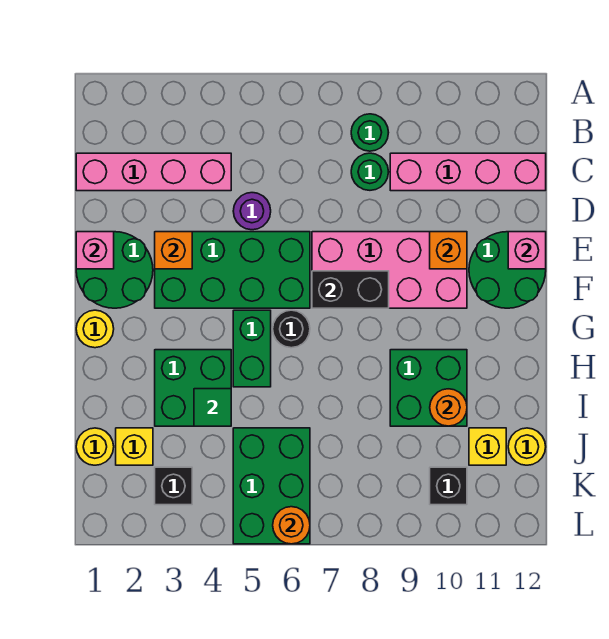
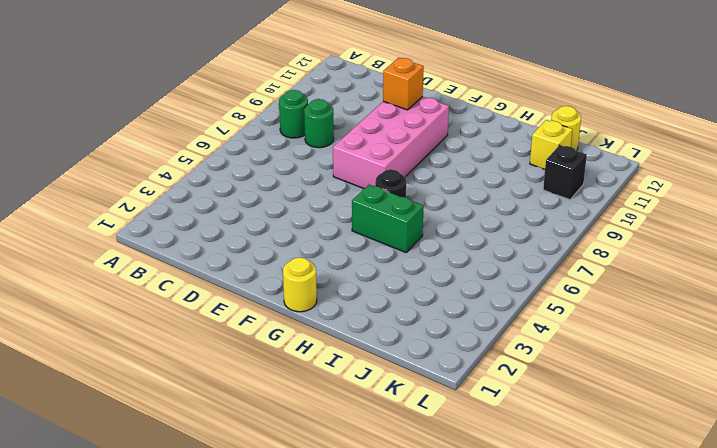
none -> pink 1x4 brick [76,153,231,191]
none -> pink 1x4 brick [390,153,546,191]
none -> purple 1x1 round brick [233,193,271,230]

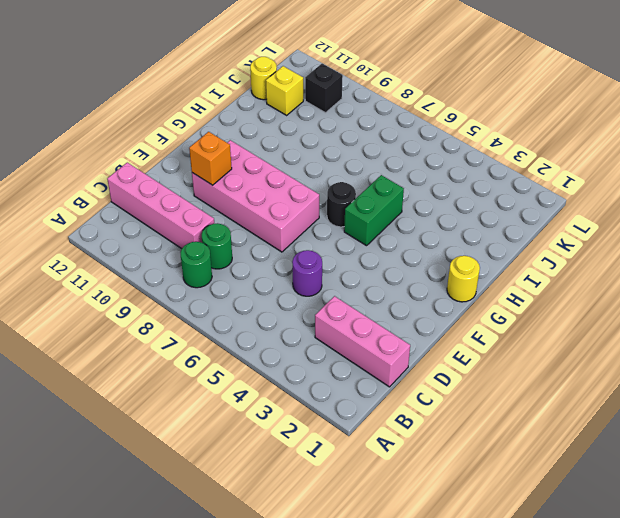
pink 1x3 brick [315,296,410,387] -> pink 1x4 brick [76,153,231,191]
none -> green 2x2 round brick [76,232,153,308]
none -> green 2x4 brick [155,232,310,308]
none -> green 2x2 round brick [469,232,546,308]

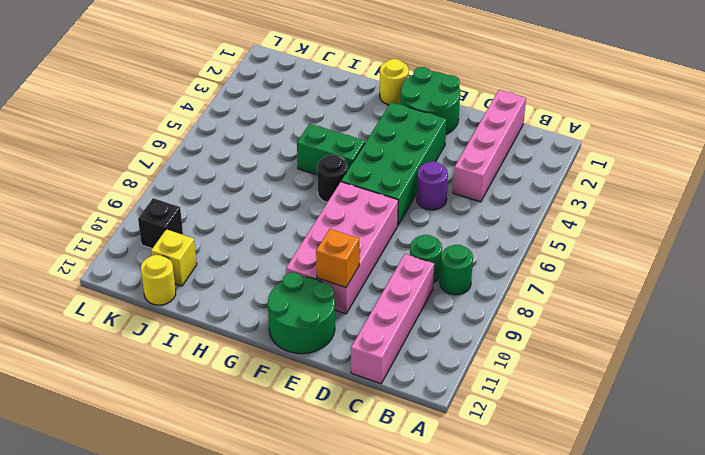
none -> green 2x2 brick [155,350,231,426]
none -> green 2x2 brick [390,350,467,426]
none -> yellow 1x1 round brick [76,428,114,465]

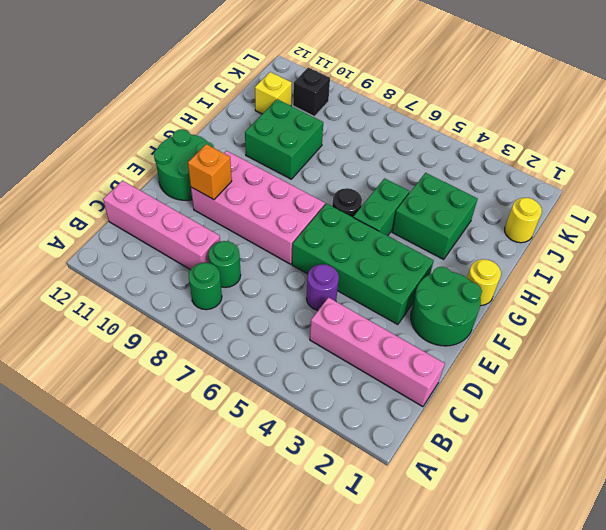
none -> yellow 1x1 brick [116,428,153,465]
none -> green 2x3 brick [233,428,310,544]
none -> yellow 1x1 round brick [508,428,546,465]

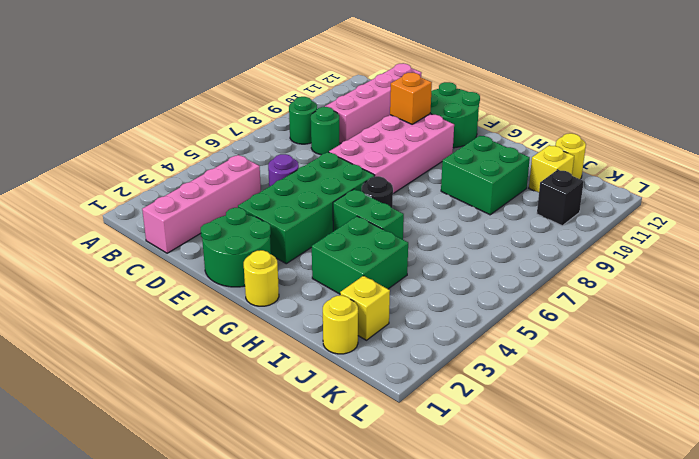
none -> green 2x3 brick [233,428,310,544]
none -> black 1x1 brick [155,467,192,505]
none -> pink 1x1 brick [76,232,114,269]

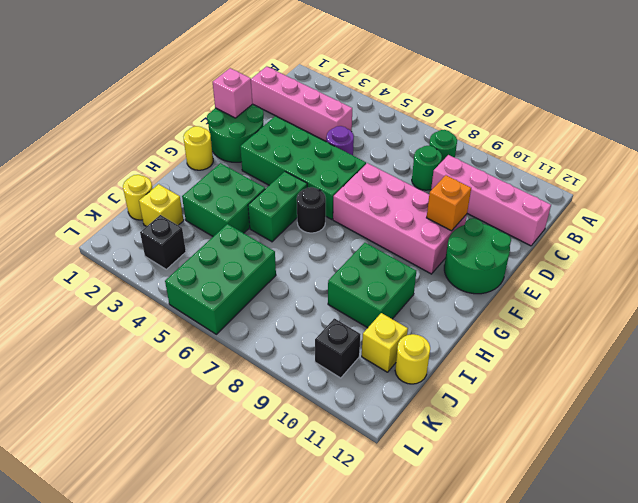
none -> orange 1x1 brick [155,232,192,269]
none -> pink 1x1 brick [508,232,546,269]
none -> black 1x2 brick [312,271,389,308]

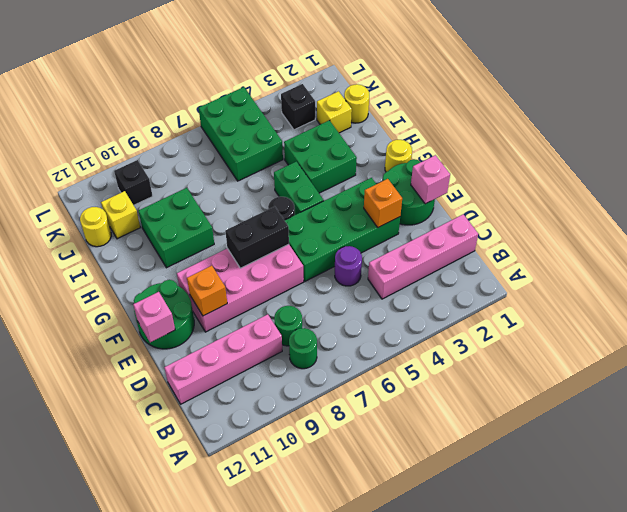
none -> green 1x1 tile [194,389,231,426]
none -> orange 1x1 round brick [430,389,467,426]
none -> orange 1x1 round brick [273,507,310,544]

